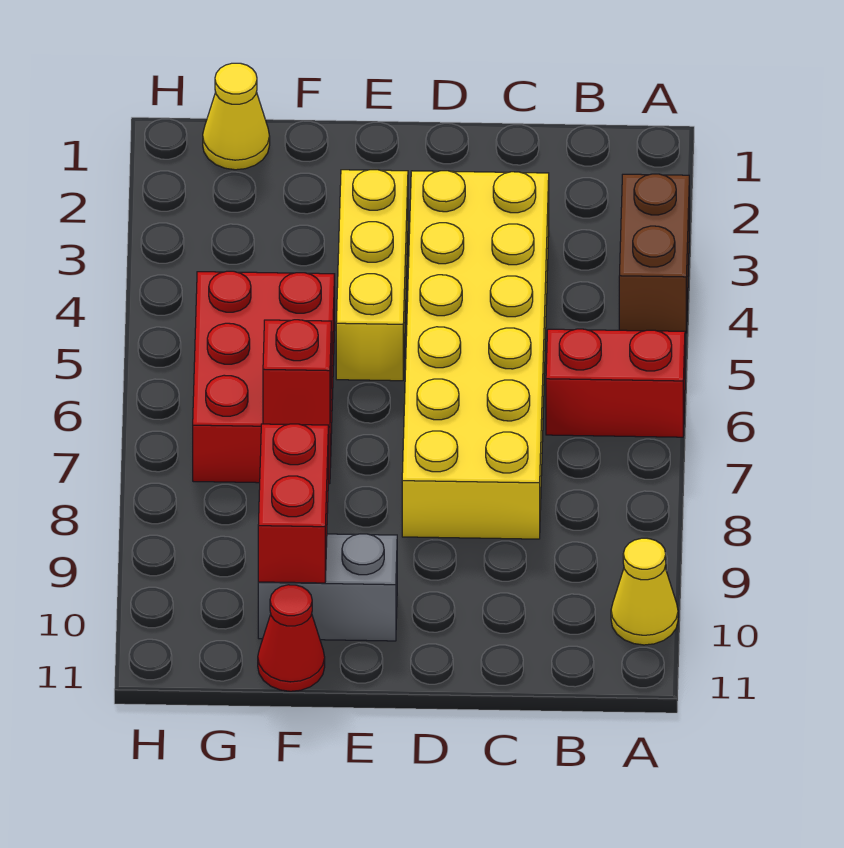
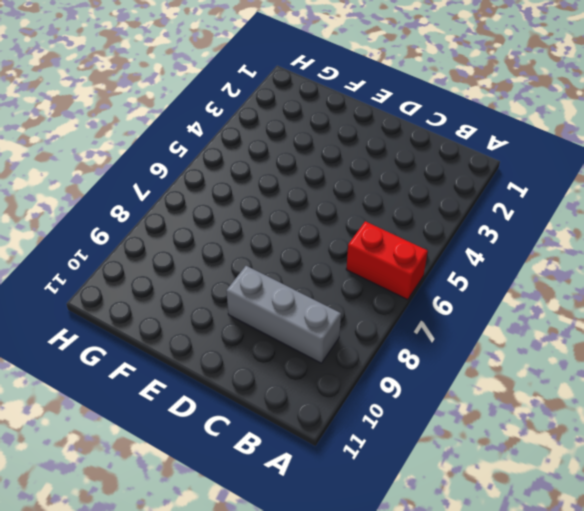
grey 1x3 brick [226,266,341,363] -> none
none -> brown 1x2 brick [619,174,689,333]
none -> yellow 1x1 cone [611,538,678,645]

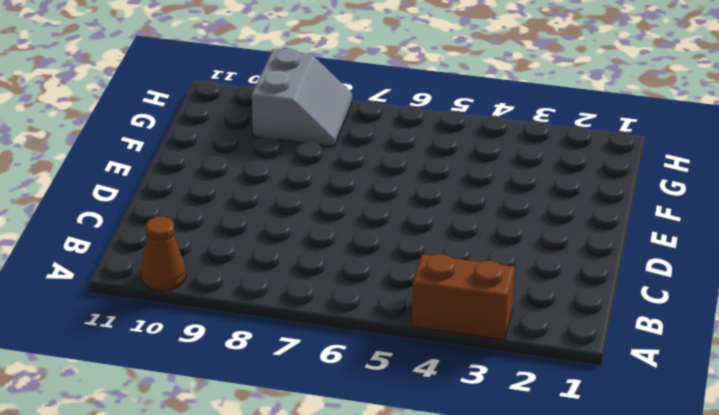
brown 1x1 cone [141,217,186,291] -> yellow 1x1 cone [611,538,678,645]
grey 2x2 slope [252,49,352,147] -> none
none -> red 1x2 brick [546,329,685,437]
none -> yellow 2x6 brick [402,171,549,539]

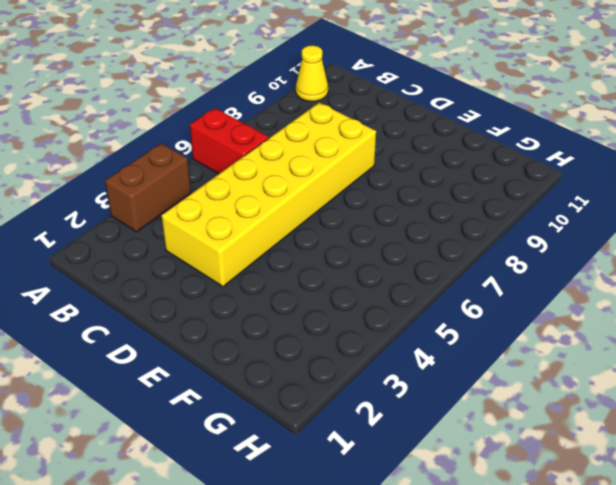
none -> yellow 1x3 brick [336,170,408,381]
none -> grey 1x2 brick [258,534,397,641]

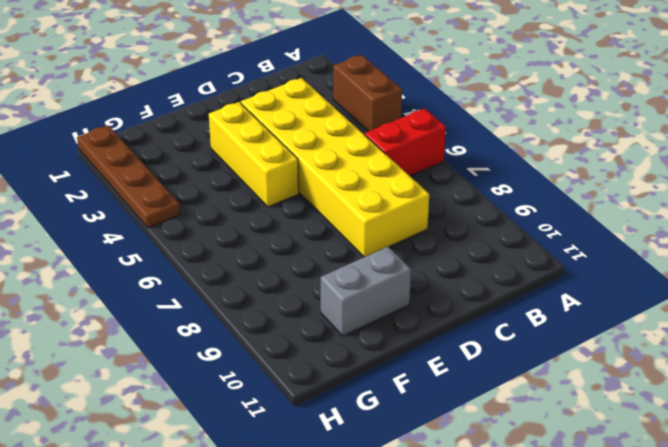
brown 1x4 plate [77,125,180,228] -> none
none -> yellow 1x1 cone [611,538,678,645]
none -> red 2x3 brick [193,271,335,484]

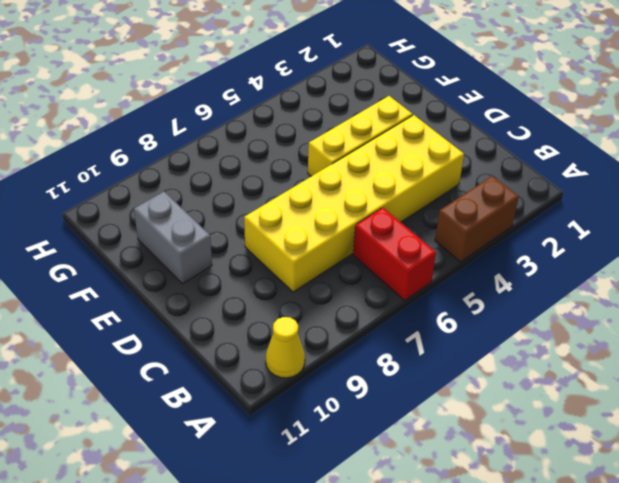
none -> red 2x3 brick [193,271,335,484]
none -> red 1x1 cone [258,585,325,691]

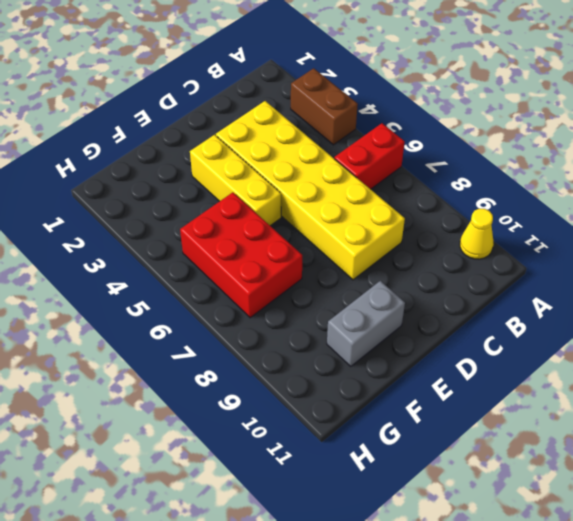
none -> red 1x1 cone [258,585,325,691]
none -> yellow 1x1 cone [203,63,270,170]

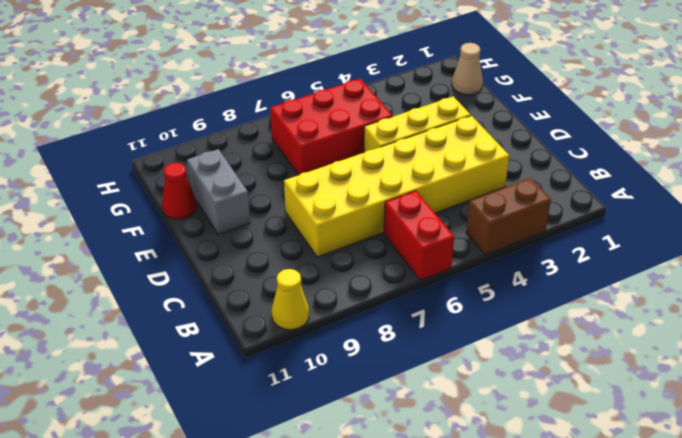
tan 1x1 cone [452,43,483,95] -> yellow 1x1 cone [203,63,270,170]
none -> red 1x1 brick [263,320,331,427]
none -> red 1x2 brick [258,424,328,583]

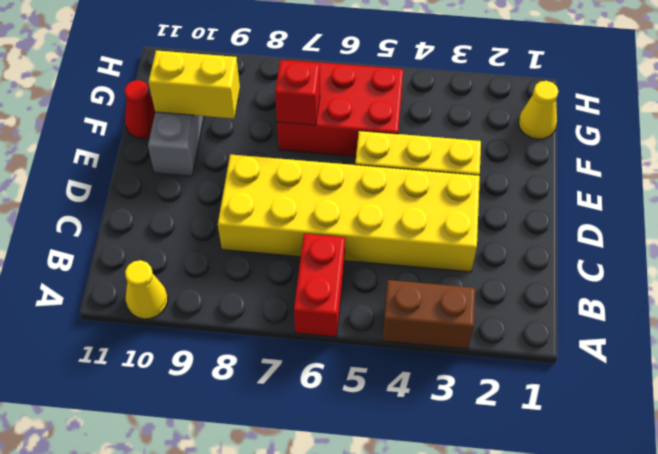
yellow 1x2 brick [149,50,240,118] -> red 1x2 brick [258,424,328,583]

